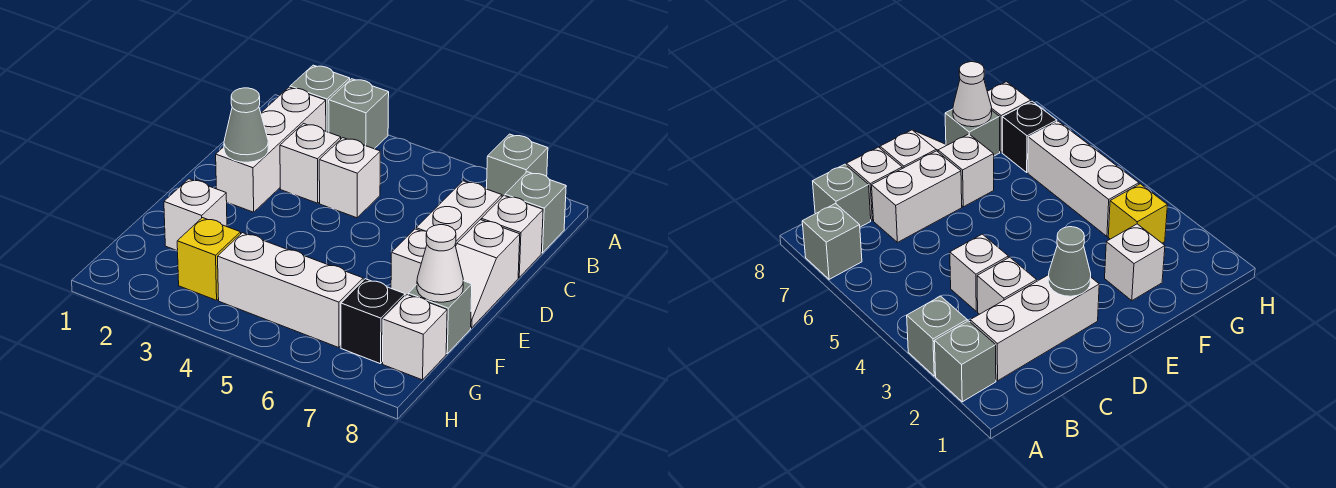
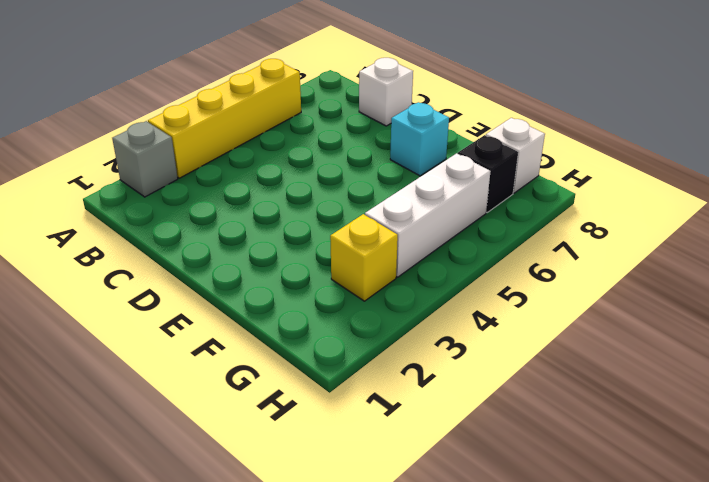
yellow 1x4 brick [148,59,301,178] -> grey 1x1 brick [329,79,389,149]
cyan 1x1 brick [390,102,449,176] -> white 1x1 brick [391,229,427,296]
none -> grey 1x1 brick [487,134,548,197]
none -> white 1x3 brick [216,87,326,212]
none -> grey 1x1 brick [505,172,566,253]

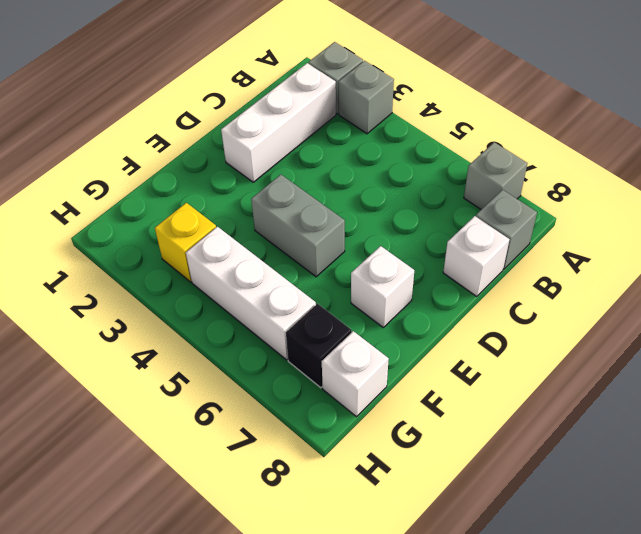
grey 1x2 brick [251,175,345,277] -> none
none -> white 1x1 brick [280,124,341,203]
none -> white 1x1 brick [319,138,380,218]
none -> white 1x2 brick [416,181,502,246]

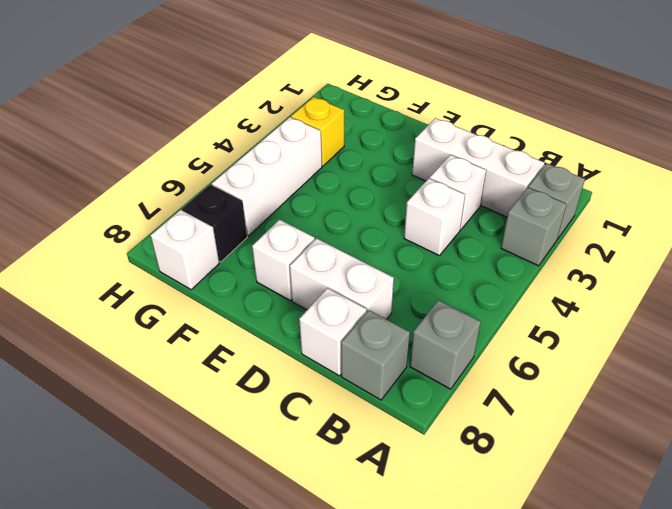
none -> white 1x2 slope [456,220,520,328]
none -> white 1x1 brick [164,179,227,251]
none -> grey 1x1 brick [408,281,472,353]

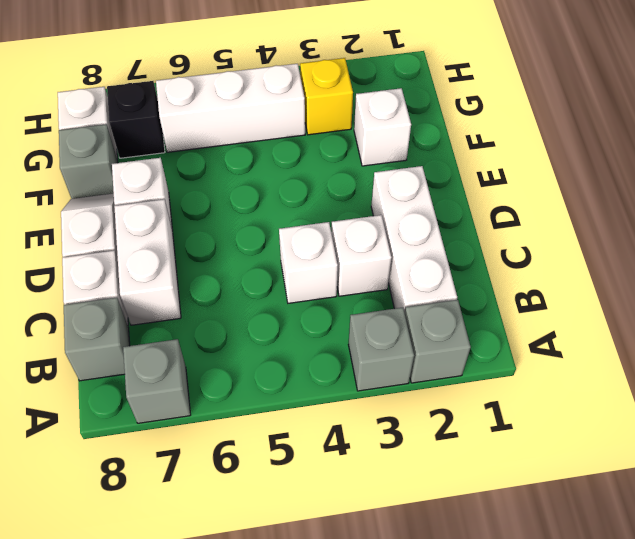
none -> grey 1x1 cone [224,88,268,162]
none -> white 1x1 cone [417,225,463,302]

